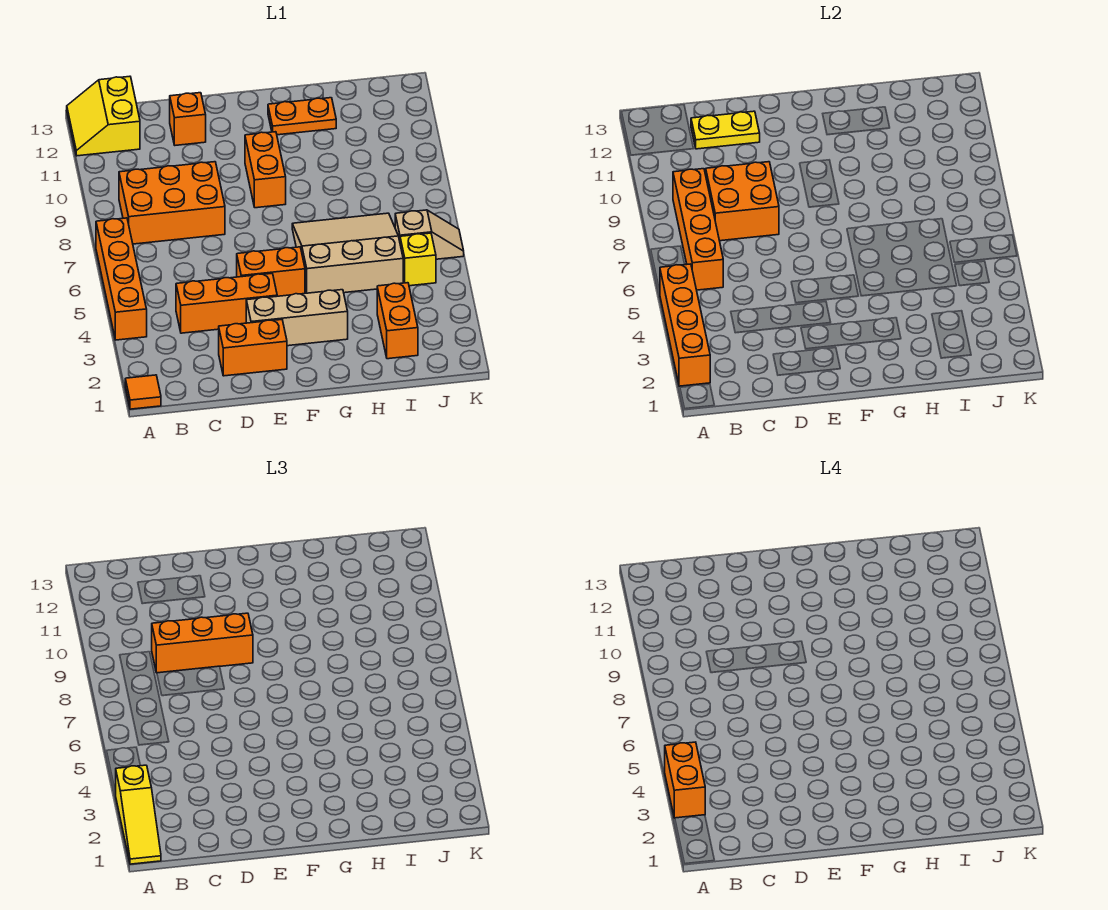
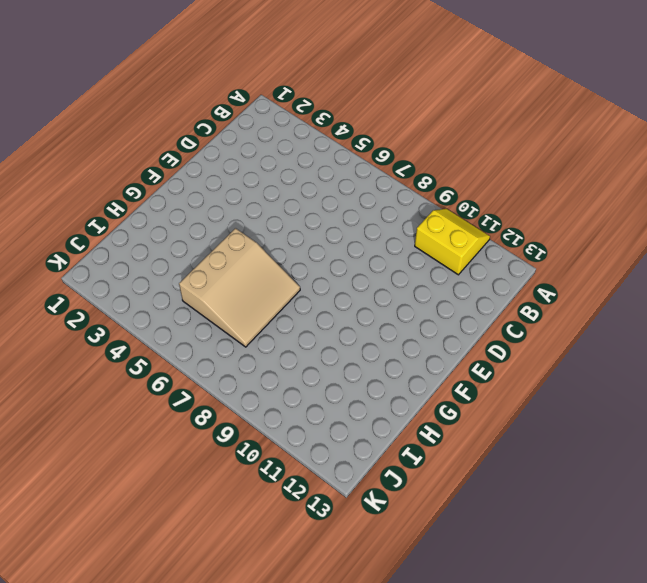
yellow 2x2 slope [415,209,490,275] -> yellow 2x2 slope moved to [67,76,140,156]
none -> orange 1x1 tile [125,375,161,409]
none -> orange 1x4 brick [96,218,147,340]
none -> orange 2x3 brick [119,162,225,244]

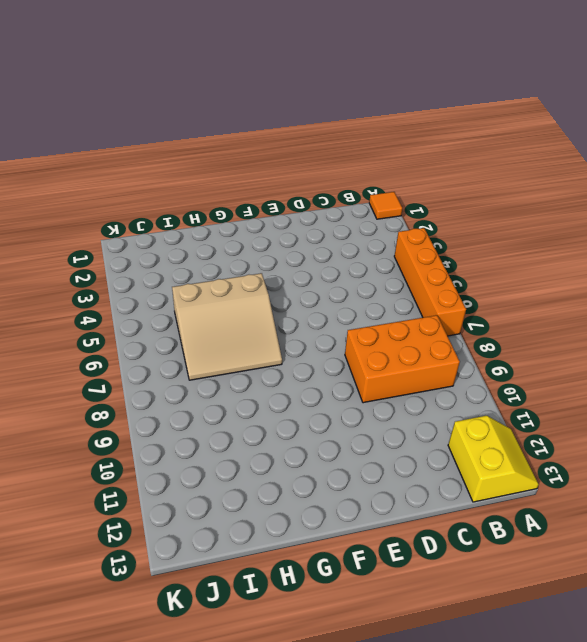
none -> orange 1x3 brick [176,273,277,333]
none -> orange 1x2 brick [219,320,287,376]
none -> orange 1x1 brick [170,93,206,145]

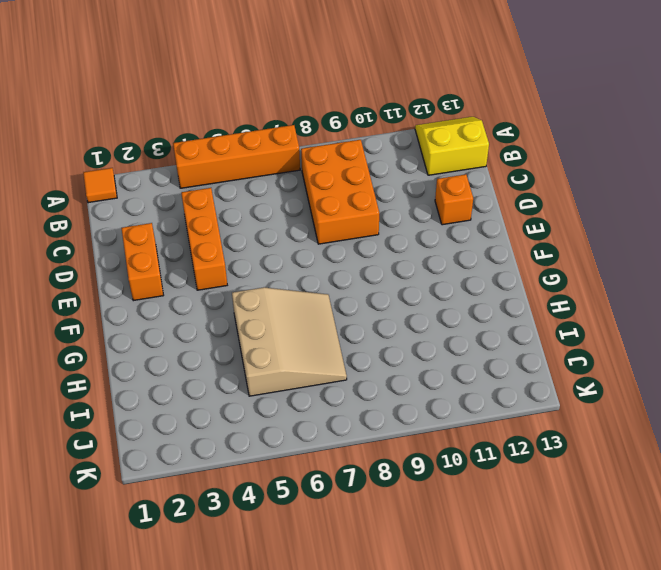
none -> tan 1x3 brick [246,290,348,346]
none -> orange 1x2 brick [237,247,305,296]
none -> orange 1x2 brick [245,132,286,208]

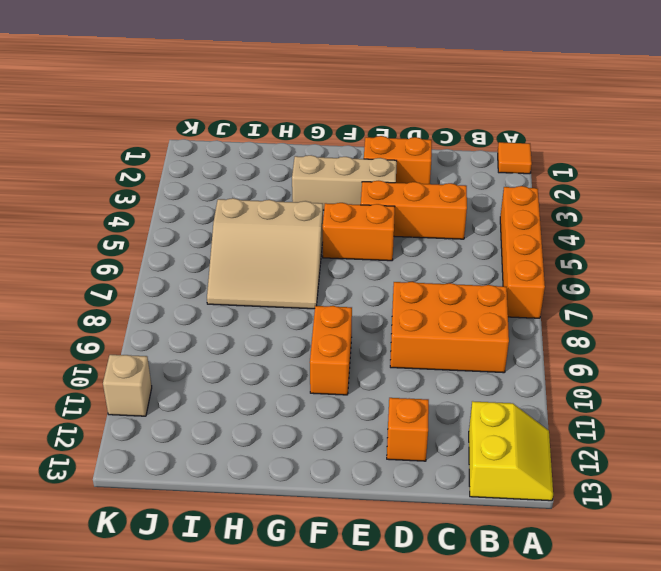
tan 1x1 brick [103,355,152,416] -> none
none -> orange 1x2 plate [268,98,336,135]
none -> orange 1x2 brick [377,283,418,359]
none -> yellow 1x1 brick [400,233,436,286]

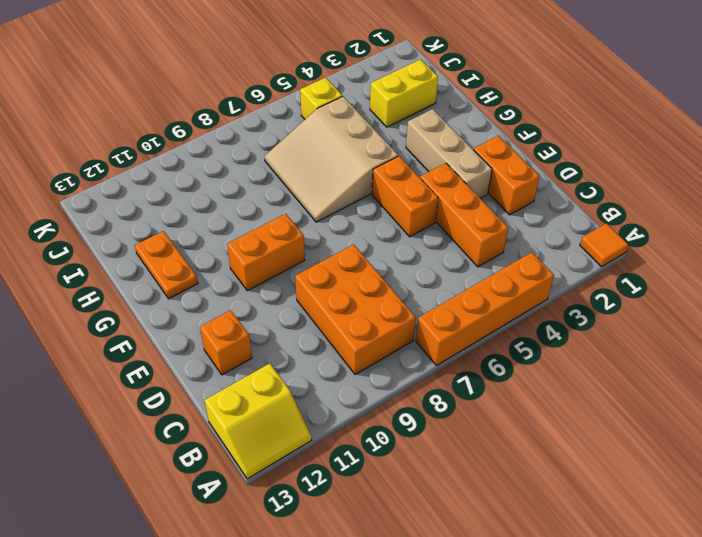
yellow 1x2 brick [370,59,438,127] -> orange 1x2 brick [377,283,418,359]
none -> tan 1x2 slope [395,210,464,259]
none -> orange 1x4 brick [660,264,710,386]
none -> orange 1x4 brick [673,169,723,290]

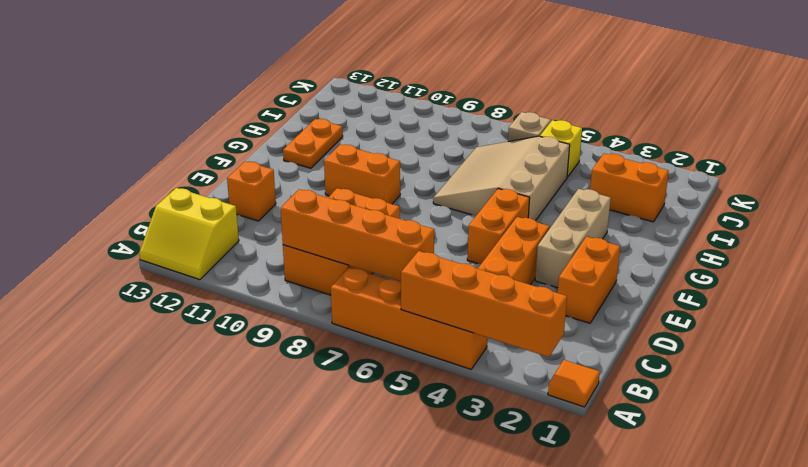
none -> orange 2x2 brick [706,162,779,241]
none -> yellow 1x2 plate [691,111,760,149]
none -> yellow 1x3 slope [116,765,161,864]

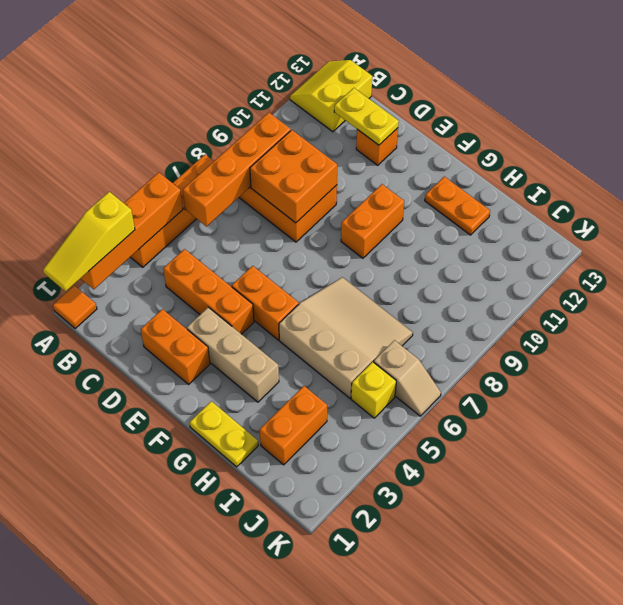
yellow 1x2 plate [190,401,258,467] -> none
none -> orange 1x3 brick [152,613,253,673]
none -> orange 1x2 brick [665,742,705,818]

